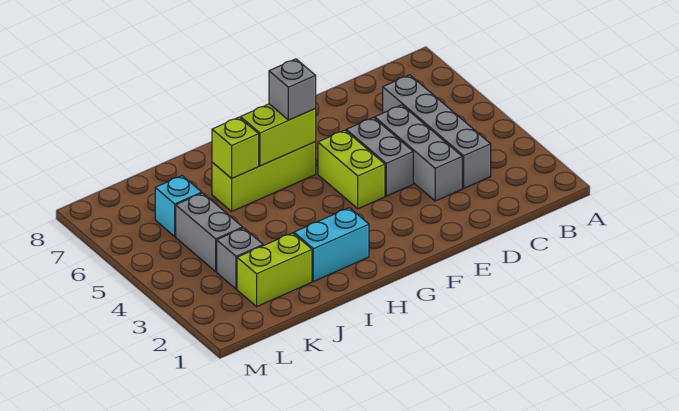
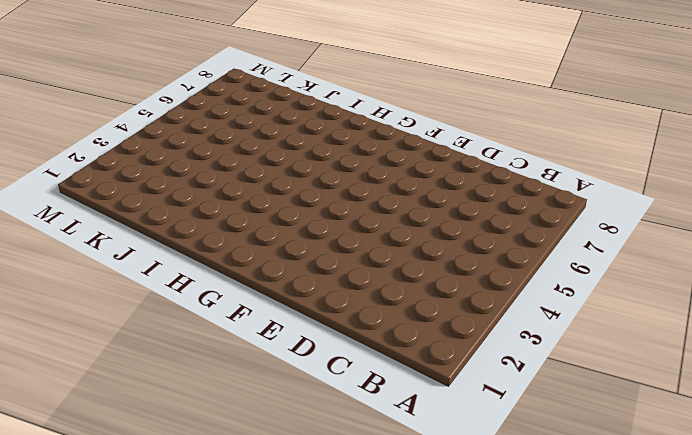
none -> grey 1x4 brick [383,75,491,188]
none -> grey 1x3 brick [375,105,462,201]
none -> grey 1x2 brick [346,118,413,196]

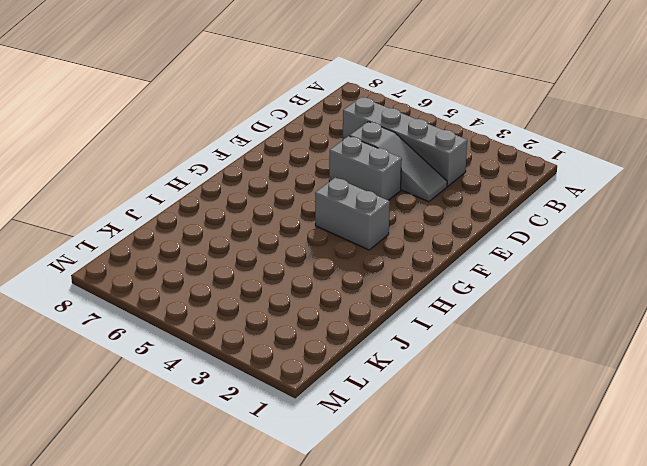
grey 1x3 slope [350,122,447,202] -> grey 1x3 brick [375,105,462,201]
grey 1x2 brick [315,178,390,250] -> grey 1x2 brick moved to [176,193,243,271]
none -> lime 1x2 brick [318,130,385,209]
none -> lime 1x3 brick [212,142,316,211]
none -> cyan 1x2 brick [294,208,369,281]

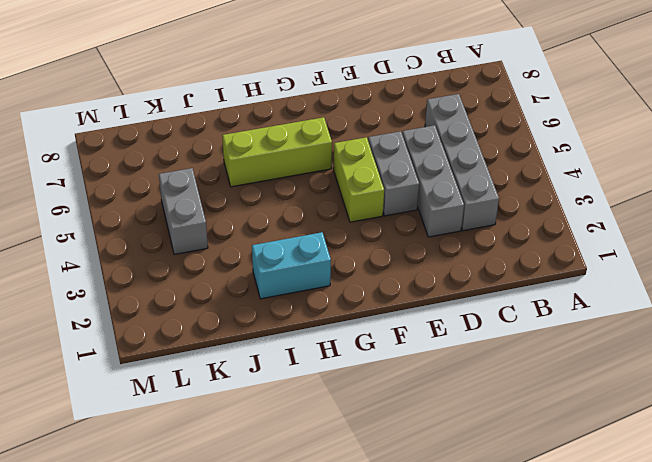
none -> lime 1x2 brick [237,233,312,306]
none -> grey 1x1 brick [217,228,263,289]
none -> cyan 1x1 brick [155,176,202,237]

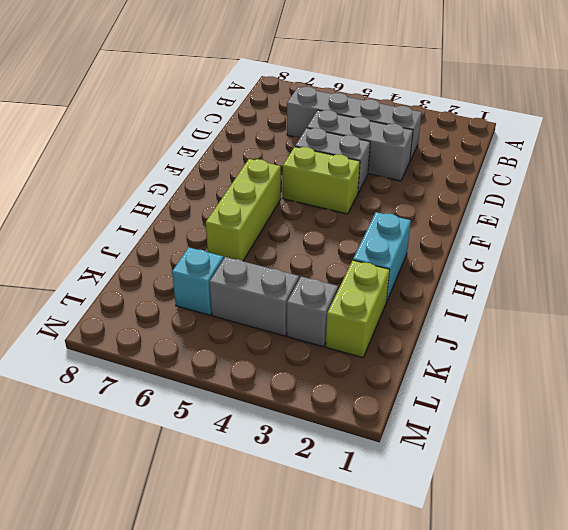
none -> lime 1x2 brick [241,104,316,166]
none -> lime 1x1 brick [212,117,259,178]
none -> grey 1x1 brick [269,59,316,120]

